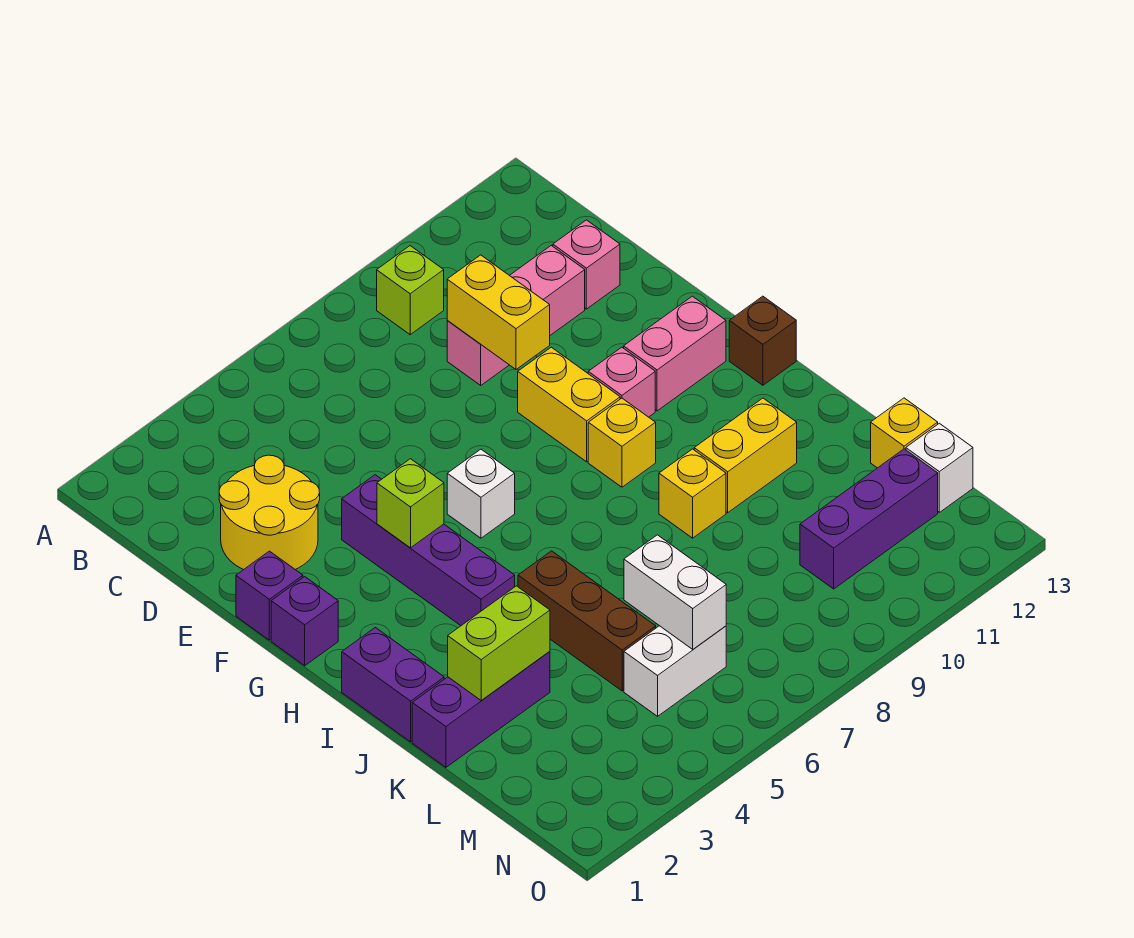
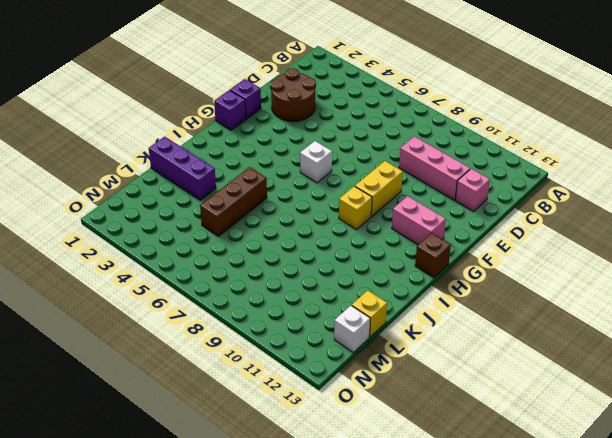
brown 2x2 round brick [271,68,316,121] -> yellow 2x2 round brick [219,455,320,570]
none -> lime 1x1 brick [377,246,444,335]
none -> purple 1x4 brick [342,475,515,626]
none -> pink 1x1 brick [588,347,655,417]

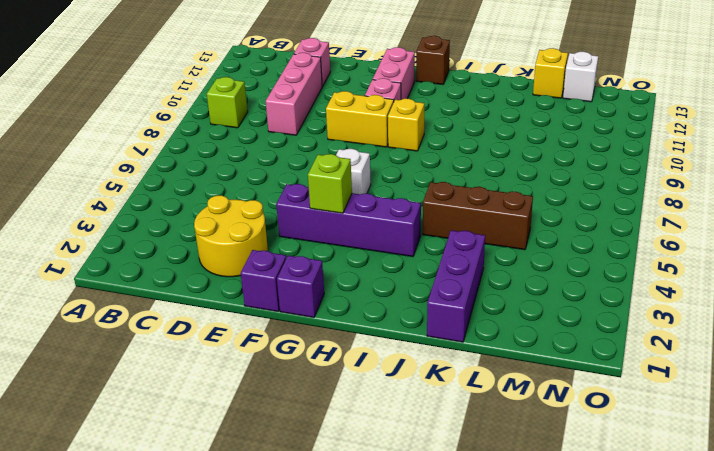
none -> purple 1x2 brick [342,627,444,742]
none -> yellow 1x1 brick [659,449,726,538]
none -> yellow 1x2 brick [694,398,797,513]

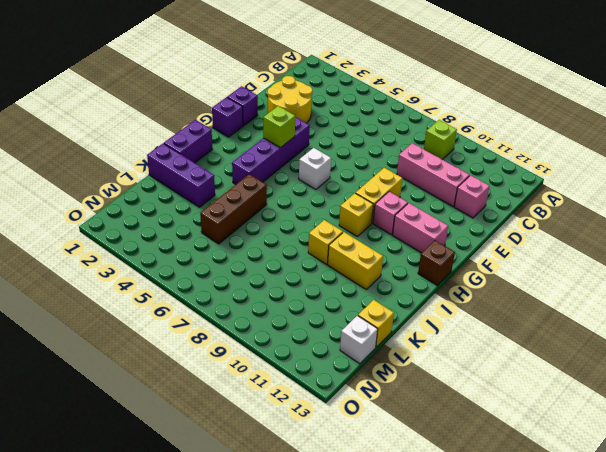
none -> white 1x2 brick [624,626,726,716]
none -> purple 1x3 brick [800,449,938,589]
none -> yellow 1x2 brick [447,255,550,369]

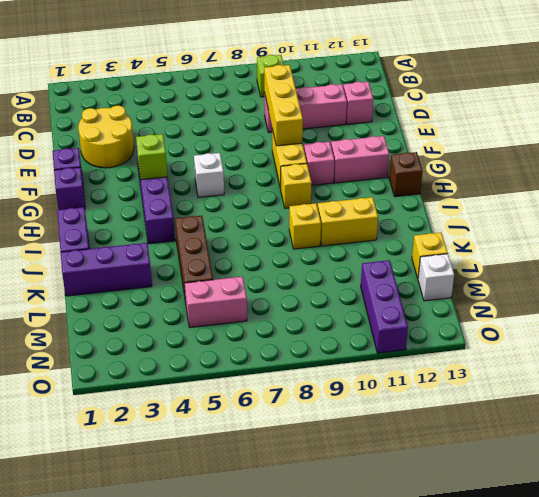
yellow 1x3 brick [264,65,303,146] -> yellow 1x2 brick [447,255,550,369]
pink 1x2 brick [185,277,247,328] -> white 1x2 brick [624,626,726,716]
purple 1x3 brick [361,260,408,353] -> purple 1x3 brick turned to [800,449,938,589]
none -> lime 1x2 brick [448,586,550,701]
none -> white 1x2 brick [624,535,726,649]

